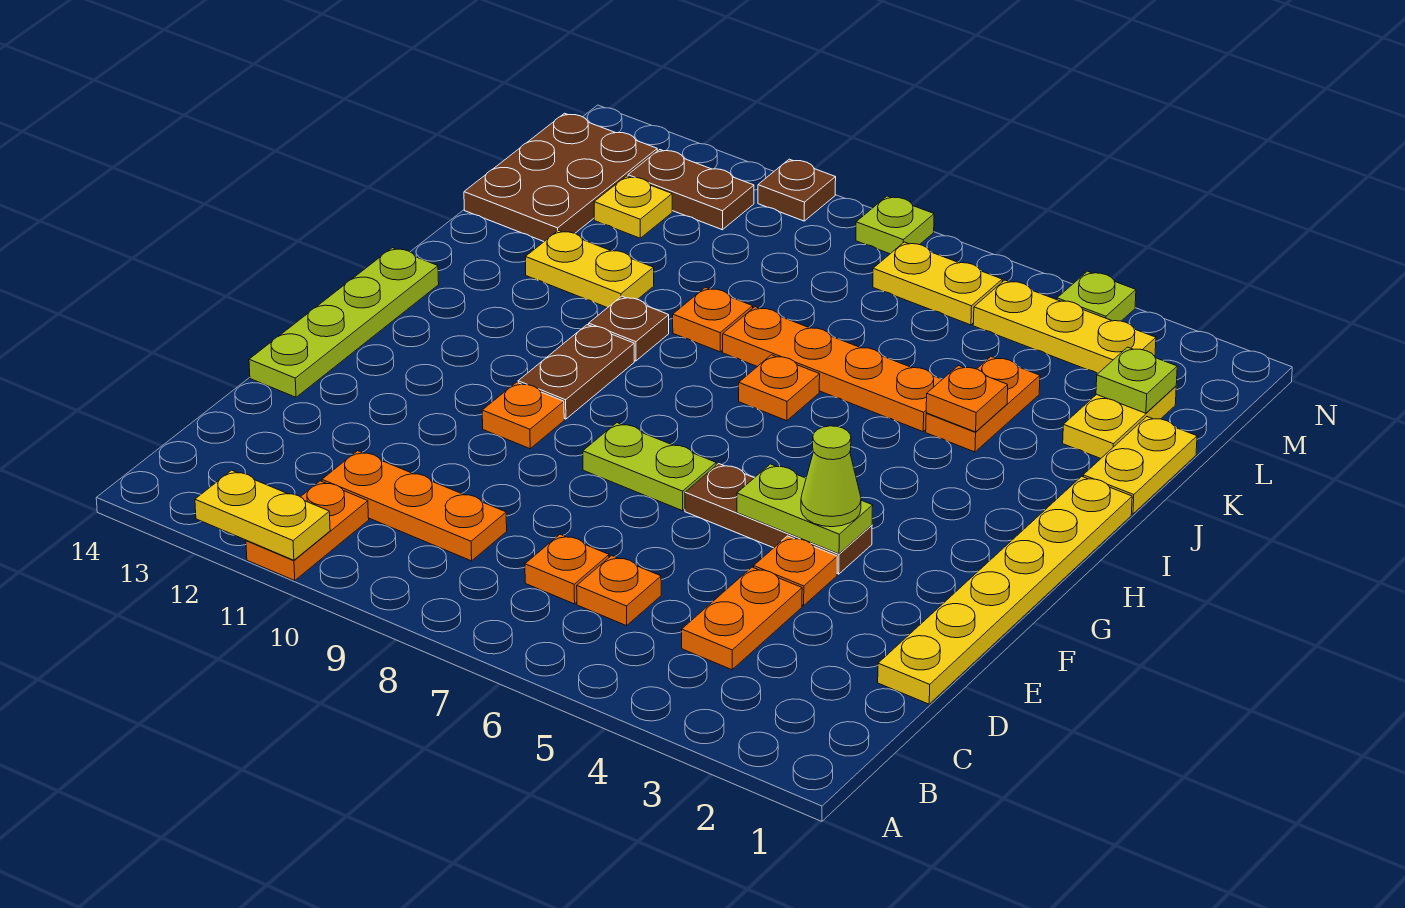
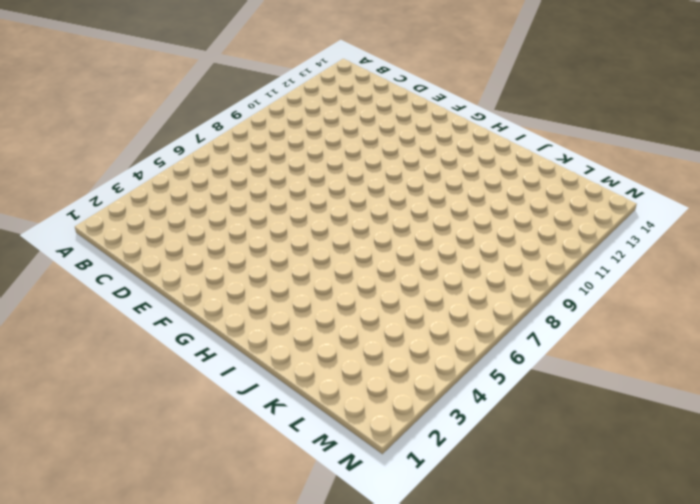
none -> orange 1x2 plate [246,481,369,580]
none -> orange 1x2 plate [682,567,802,670]
none -> orange 1x1 plate [577,556,661,626]
none -> orange 1x1 plate [525,534,609,604]

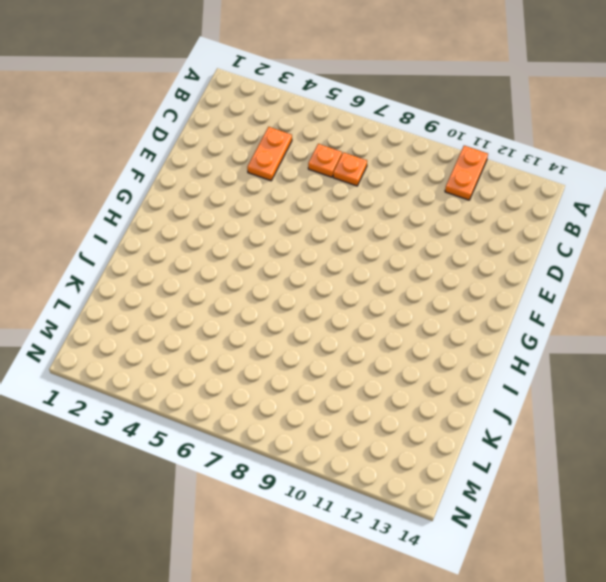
none -> orange 1x3 plate [322,451,507,561]
none -> yellow 1x6 plate [878,476,1132,704]
none -> orange 1x1 plate [754,536,837,606]
none -> lime 1x4 plate [249,248,439,397]

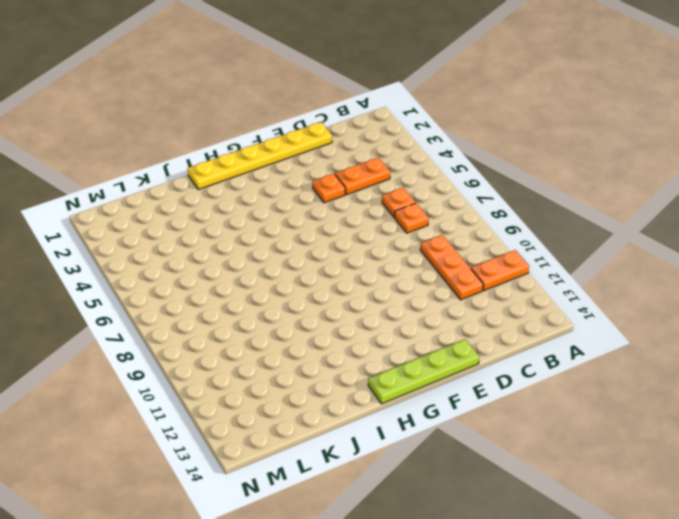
none -> brown 1x3 plate [685,464,872,574]
none -> lime 1x2 plate [583,423,716,511]
none -> orange 1x1 plate [482,382,564,449]
none -> brown 1x2 plate [518,325,634,419]

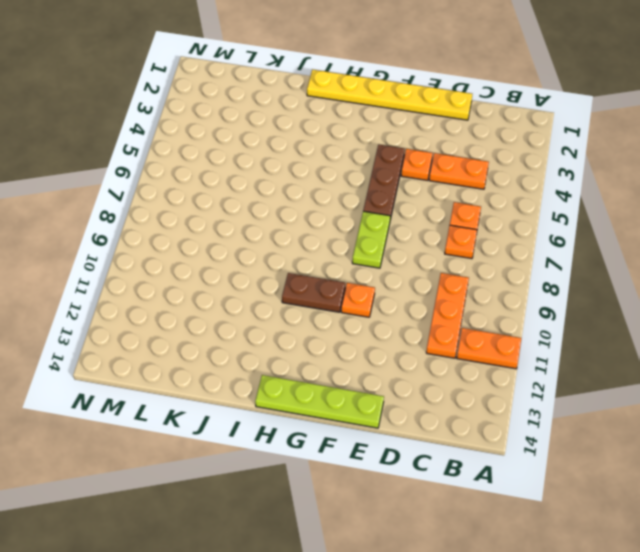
none -> orange 1x1 plate [739,355,820,421]
none -> brown 1x1 plate [589,296,669,361]
none -> yellow 1x2 plate [1083,417,1197,514]
none -> orange 1x2 plate [926,357,1040,452]

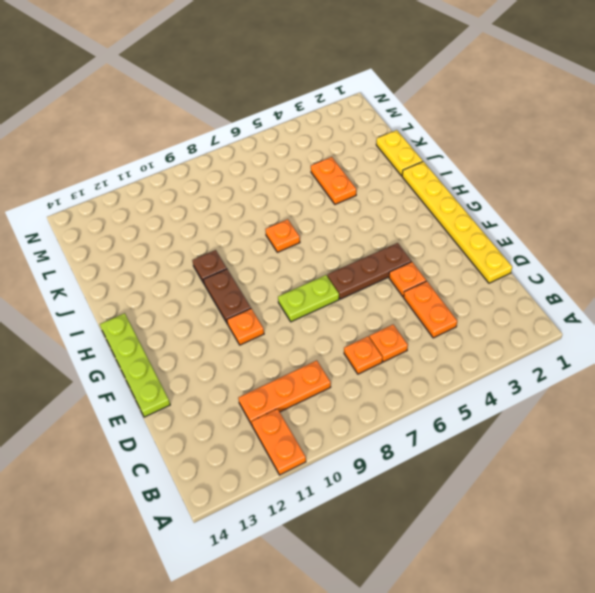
none -> orange 1x4 plate [723,307,942,432]
none -> orange 1x1 plate [673,287,753,352]
none -> yellow 1x2 plate [525,230,654,308]
none -> yellow 1x2 plate [1063,386,1176,459]

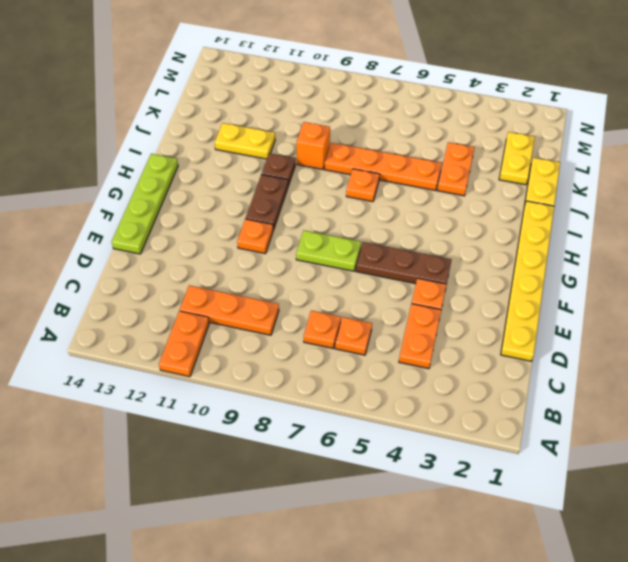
orange 1x1 brick [297,122,330,169] -> orange 1x1 plate [673,287,753,352]
none -> brown 2x3 plate [464,113,657,241]
none -> yellow 1x1 plate [594,176,672,238]
none -> yellow 1x3 plate [973,280,1156,373]
none -> yellow 1x2 plate [873,242,1002,325]

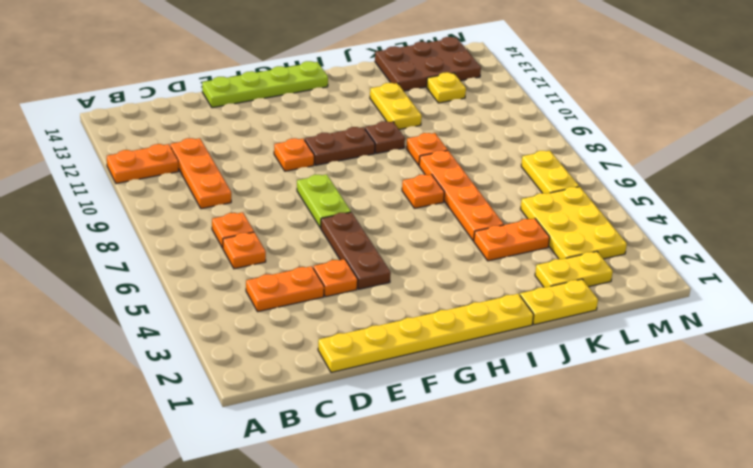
yellow 2x3 plate [521,187,627,259] -> yellow 1x3 plate [973,280,1156,373]
none -> brown 1x2 plate [628,150,754,230]
none -> lime 1x1 plate [1057,271,1136,321]
none -> lime 1x1 plate [856,196,934,254]
none -> brown 1x1 plate [758,159,836,221]

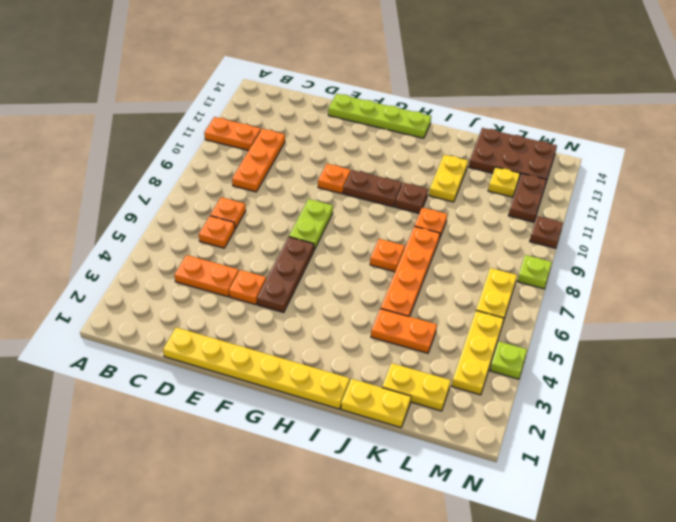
none -> yellow 1x2 plate [195,470,330,560]
none -> lime 1x2 plate [737,464,873,554]
none -> orange 1x1 plate [926,366,1008,432]
none -> lime 1x1 plate [1096,347,1177,413]

